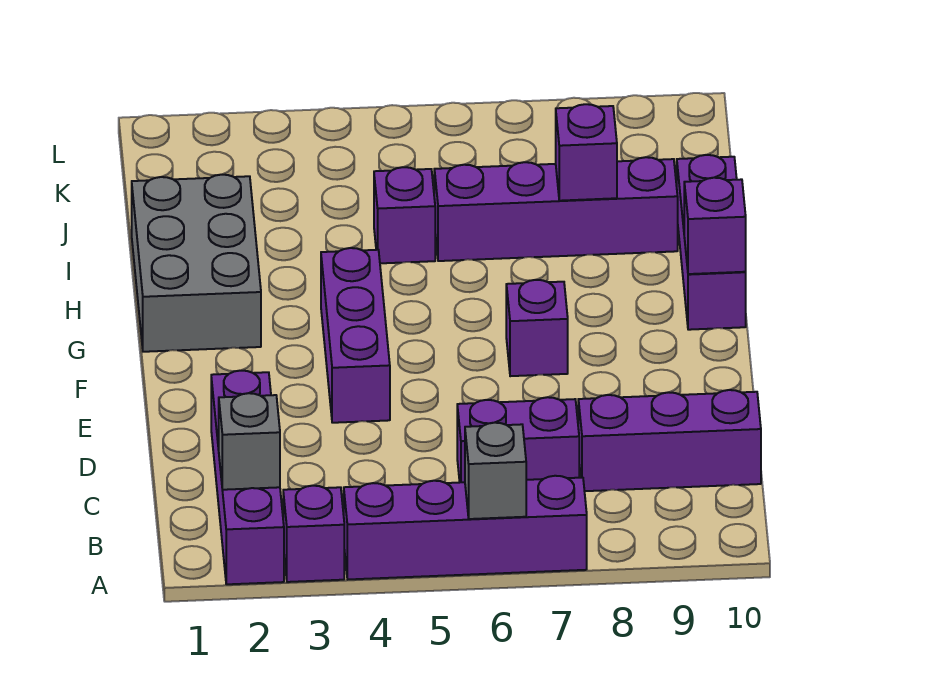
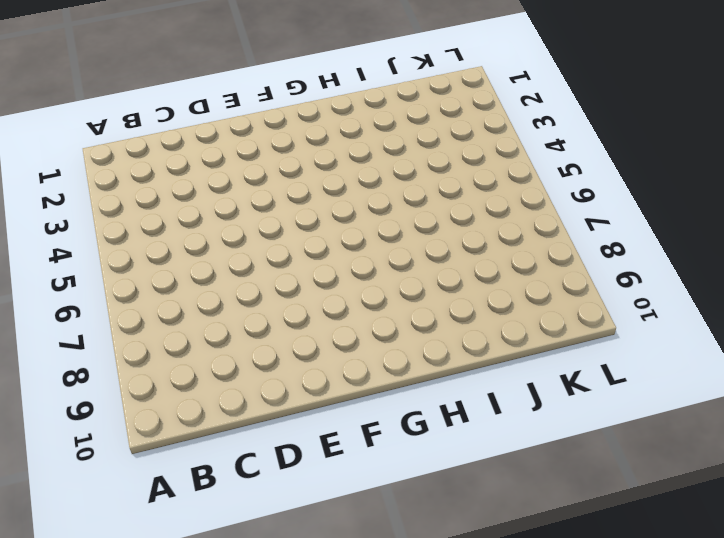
none -> purple 1x4 brick [211,371,284,584]
none -> purple 1x1 brick [283,486,344,582]
none -> purple 1x4 brick [344,476,587,579]

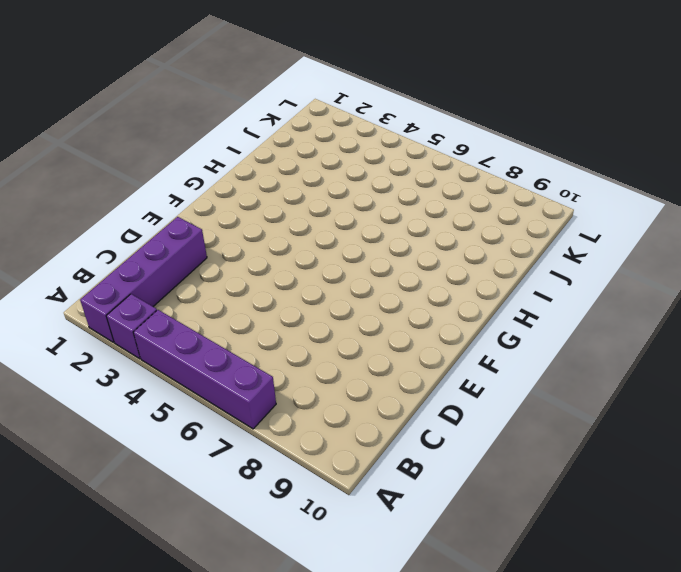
none -> purple 1x2 brick [457,397,579,482]
none -> purple 1x3 brick [578,390,761,491]
none -> purple 1x3 brick [321,248,390,423]

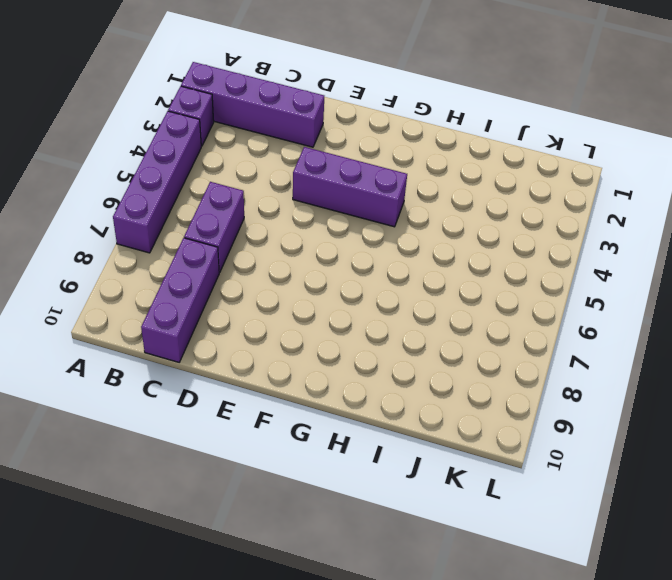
none -> purple 1x1 brick [506,280,568,376]
none -> grey 2x3 brick [132,175,261,352]
none -> purple 1x3 brick [677,155,746,330]

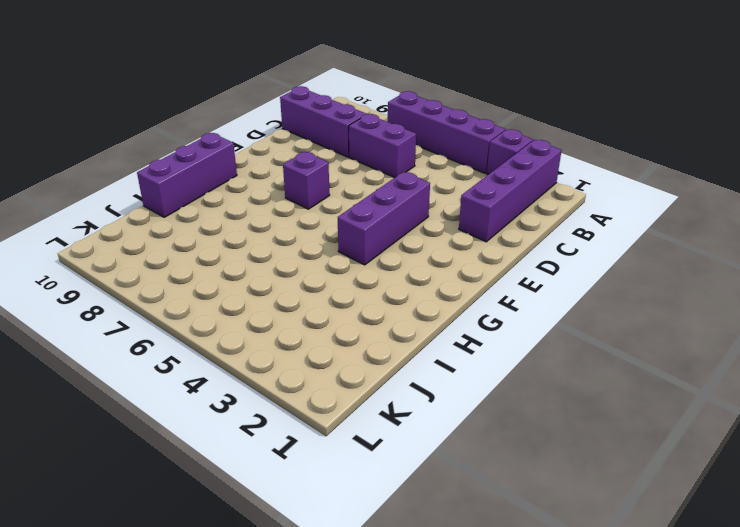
none -> grey 2x3 brick [132,175,261,352]
none -> purple 1x1 brick [374,167,435,263]
none -> purple 1x4 brick [434,157,678,261]

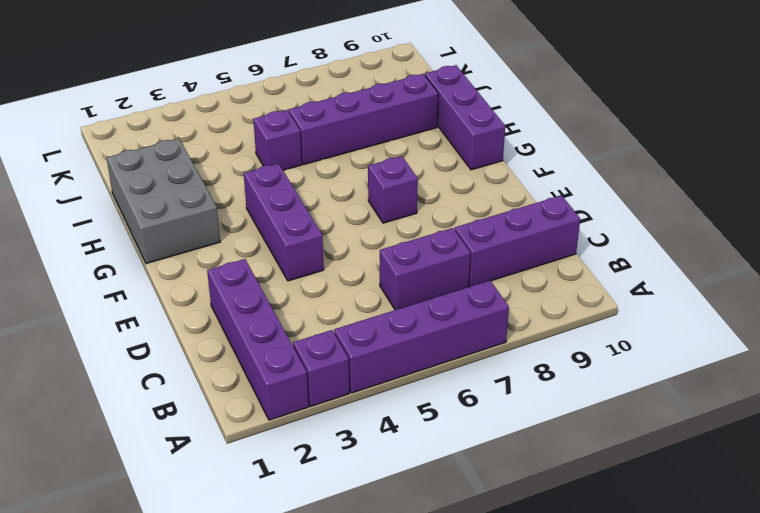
none -> grey 1x1 brick [465,423,526,519]
none -> grey 1x1 brick [219,393,280,490]
none -> purple 1x1 brick [684,178,746,274]

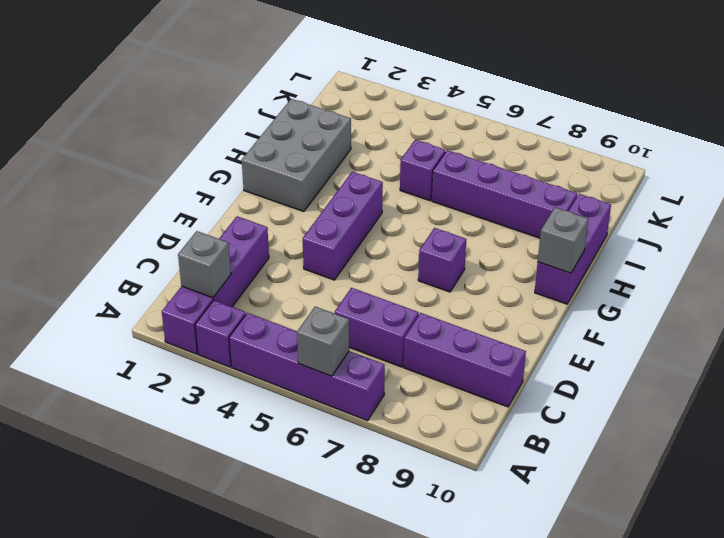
grey 1x1 brick [538,207,588,273] -> purple 1x1 brick [684,178,746,274]
none -> purple 1x1 brick [556,104,617,201]

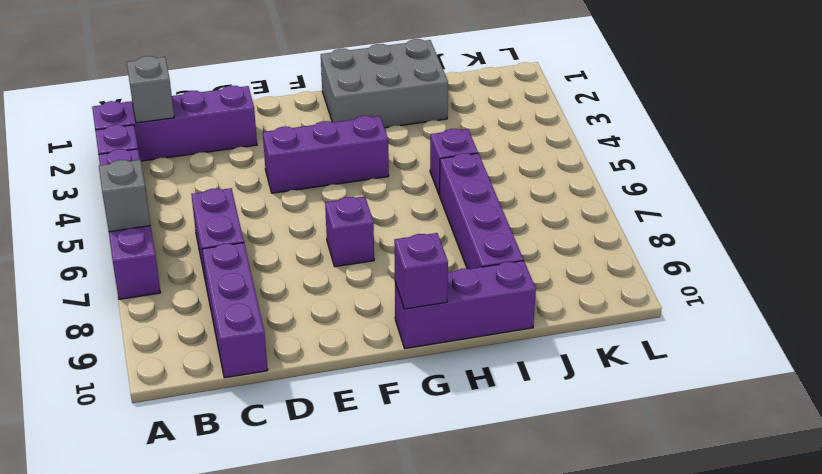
none -> purple 1x1 brick [556,104,617,201]

